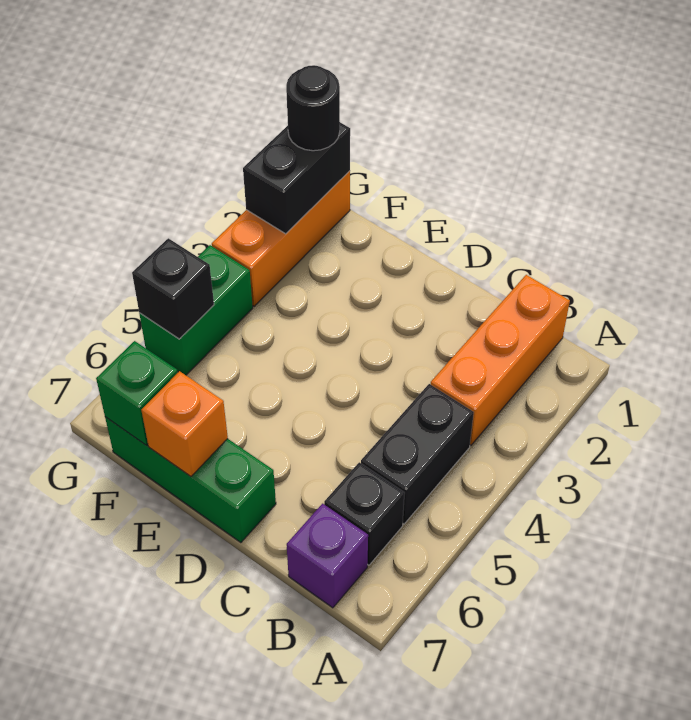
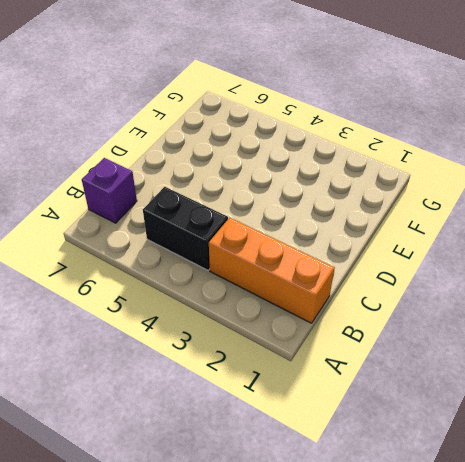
none -> black 1x1 brick [324,462,405,565]
none -> green 1x3 brick [105,417,276,543]
none -> orange 1x3 brick [212,171,350,306]

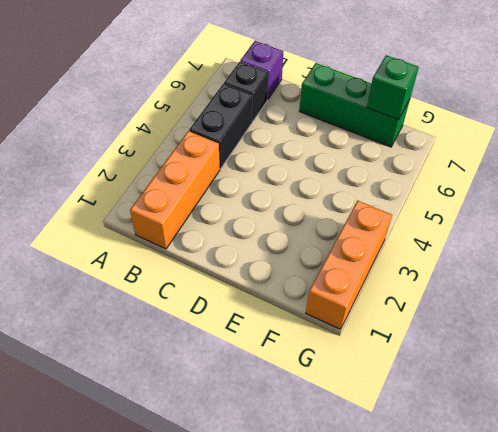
none -> green 1x2 brick [139,245,253,375]
none -> orange 1x1 brick [141,371,228,476]
none -> black 1x2 brick [243,123,350,234]

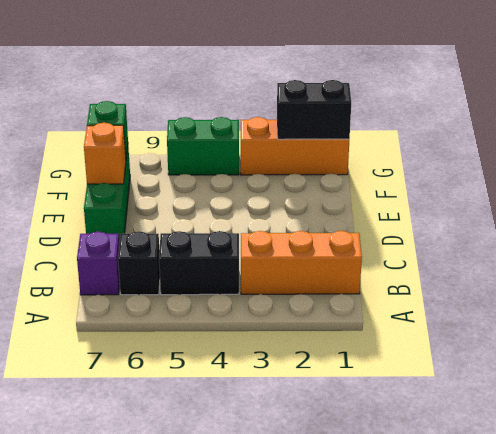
none -> black 1x1 brick [132,238,214,339]
none -> black 1x1 round brick [286,65,340,151]

